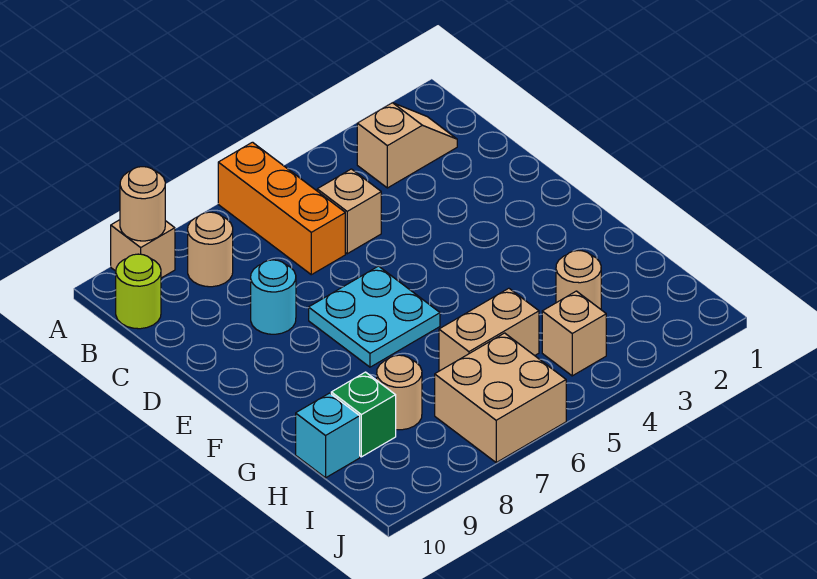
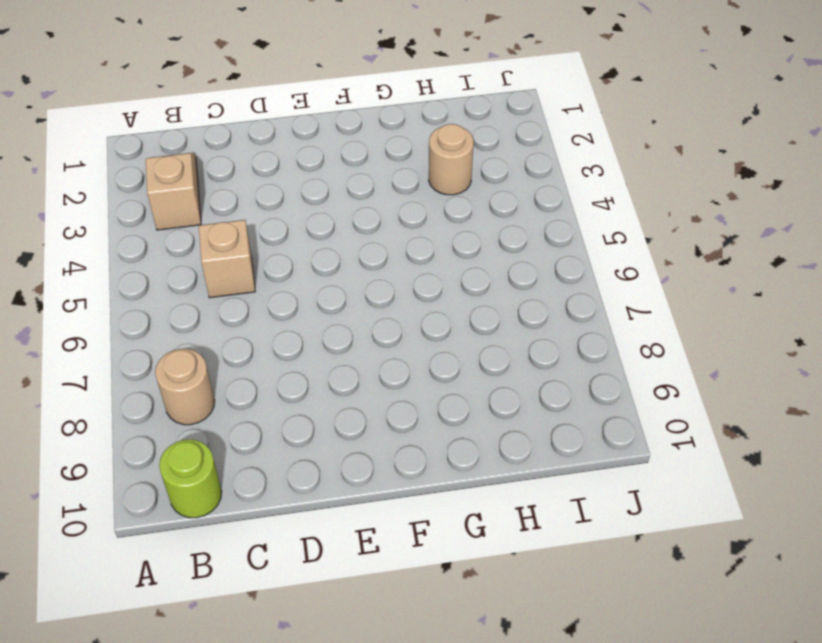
none -> orange 1x3 brick [218,142,345,275]
none -> tan 1x1 brick [111,220,175,278]
none -> cyan 1x1 round brick [251,260,296,334]

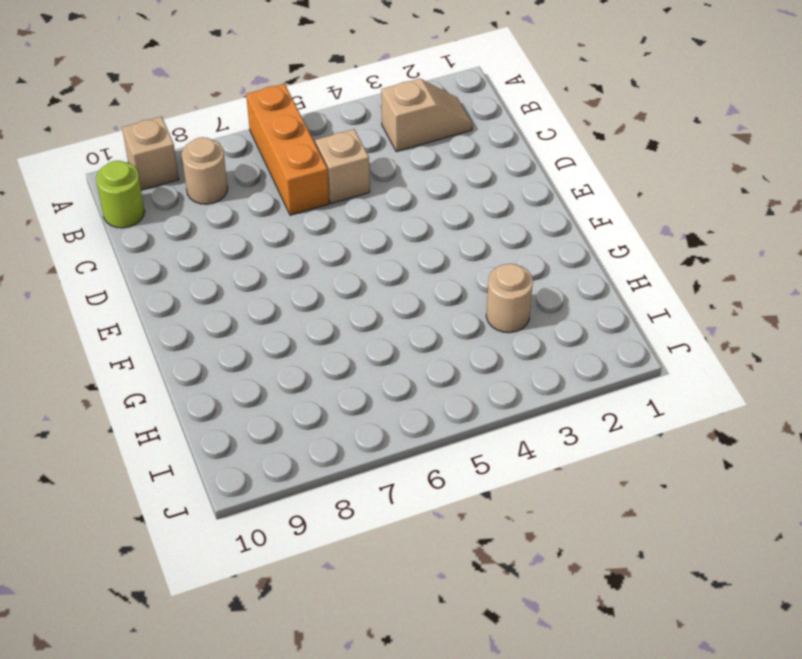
none -> cyan 1x1 round brick [251,260,296,334]
none -> cyan 2x2 plate [309,266,440,367]
none -> tan 1x2 brick [439,288,539,371]

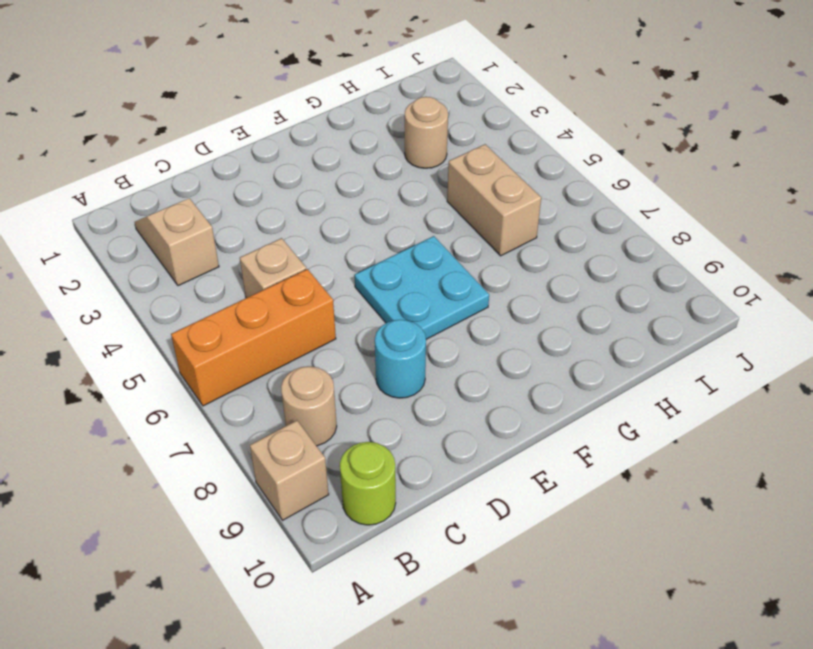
none -> tan 1x1 round brick [377,355,422,430]
none -> green 1x1 brick [331,372,396,457]
none -> cyan 1x1 brick [296,393,360,478]

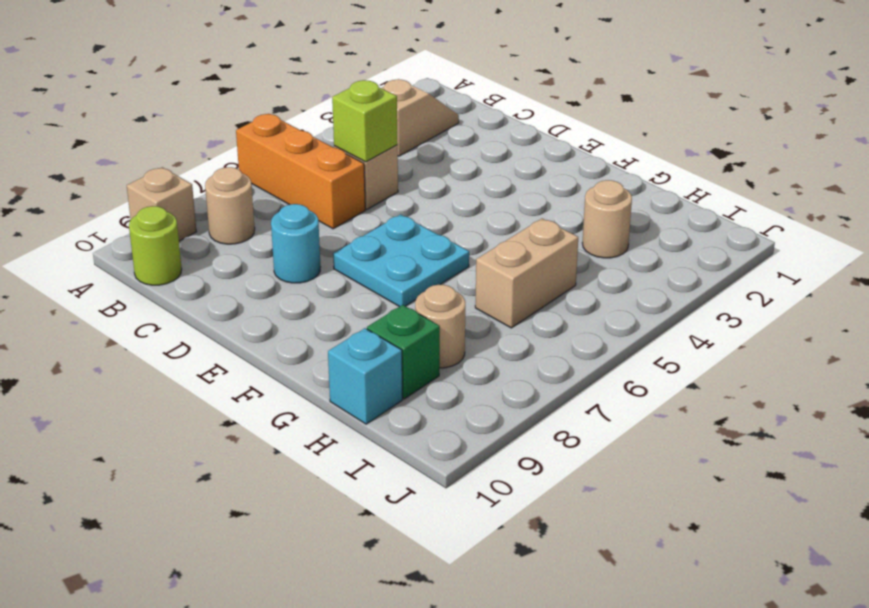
lime 1x1 brick [332,80,398,162] -> none
none -> tan 1x1 brick [542,291,606,376]
none -> tan 2x2 brick [435,333,566,462]
none -> tan 1x1 round brick [120,167,165,241]

